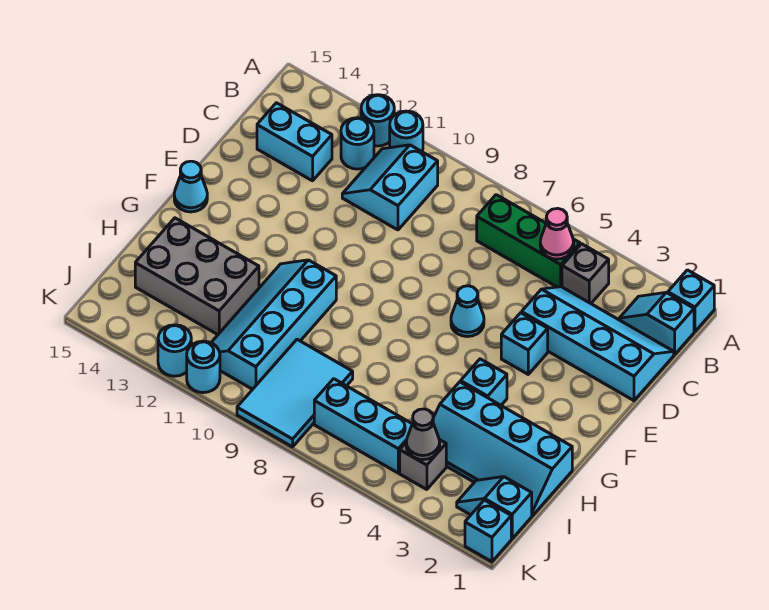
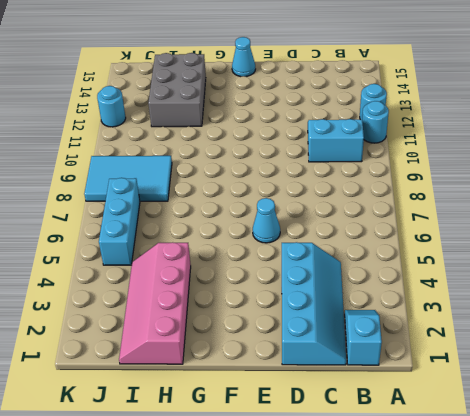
pink 2x4 slope [119,242,191,364] -> cyan 2x4 slope [433,382,572,516]
none -> cyan 1x1 brick [668,270,714,332]
none -> grey 1x1 brick [562,244,609,303]
none -> green 1x3 brick [477,195,580,287]

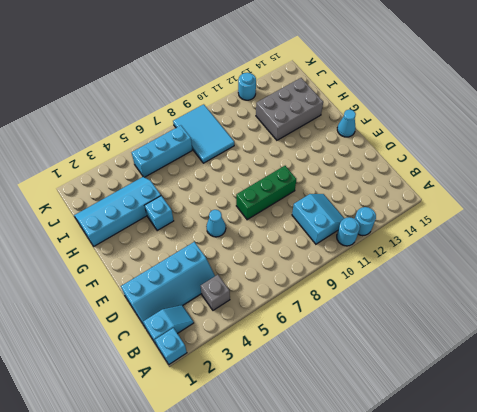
green 1x3 brick [236,166,296,220] -> green 1x3 brick moved to [477,195,580,287]
none -> cyan 1x1 round brick [341,118,374,169]
none -> cyan 1x2 brick [257,103,332,181]
none -> cyan 1x1 brick [501,313,548,374]

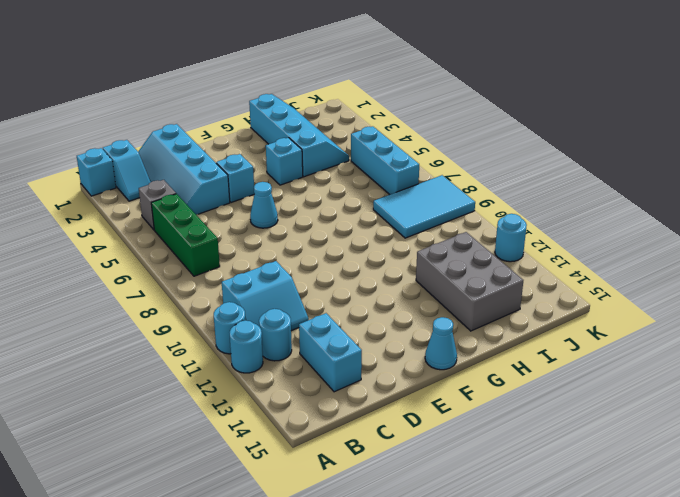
none -> cyan 2x4 slope [211,260,336,389]
none -> cyan 1x2 slope [457,477,532,539]
none -> grey 1x1 brick [400,439,446,490]

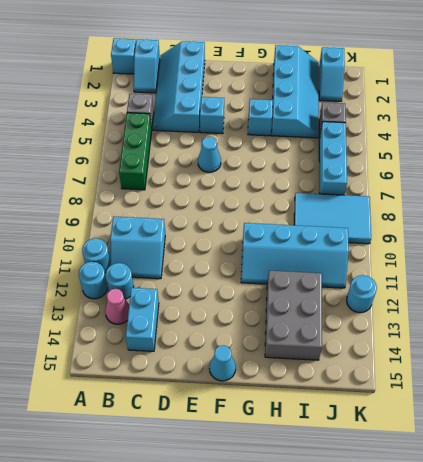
pink 1x1 cone [105,289,129,324] -> pink 1x1 cone moved to [540,208,574,259]
none -> cyan 1x1 brick [465,500,511,562]
none -> cyan 1x1 round brick [187,341,220,393]
none -> grey 1x1 cone [406,409,440,460]

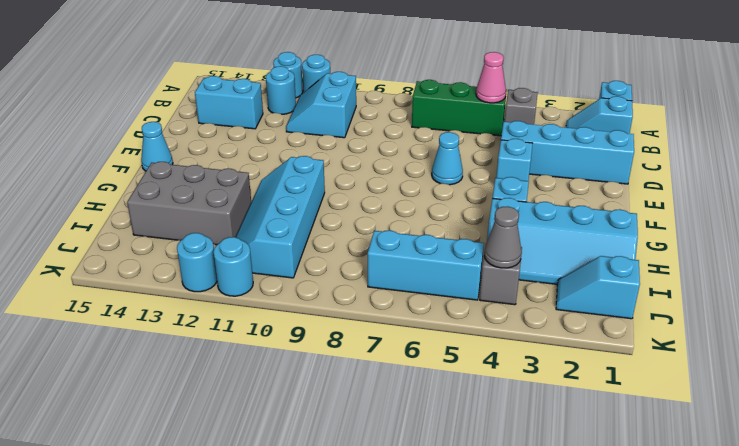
none -> cyan 2x3 tile [237,340,353,447]
none -> cyan 1x1 brick [465,500,511,562]

